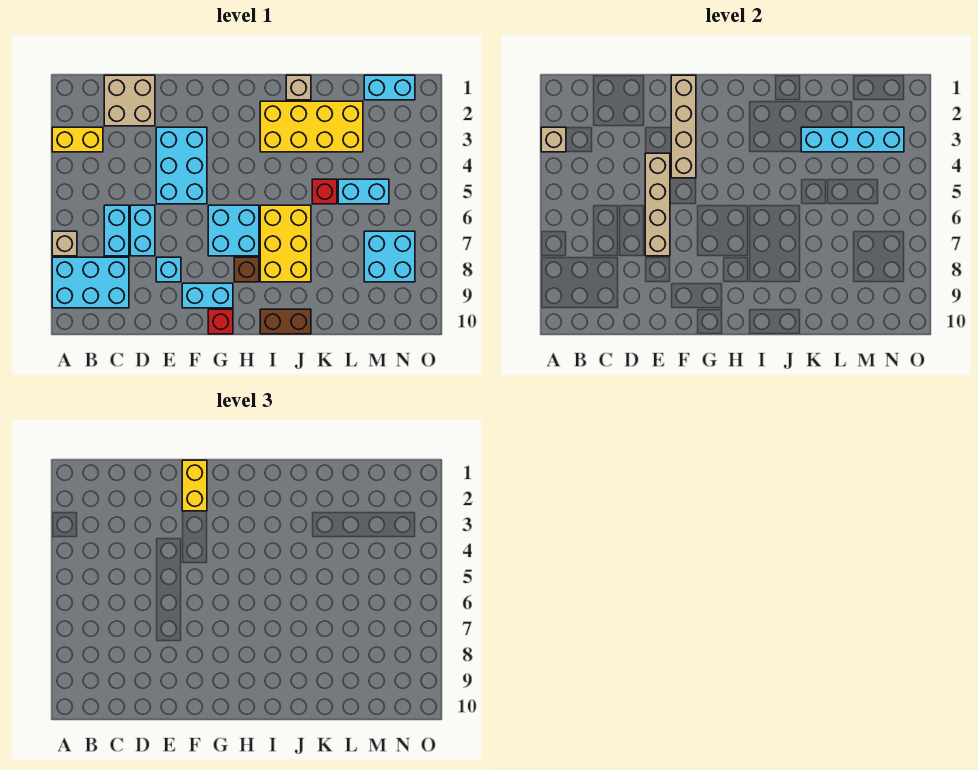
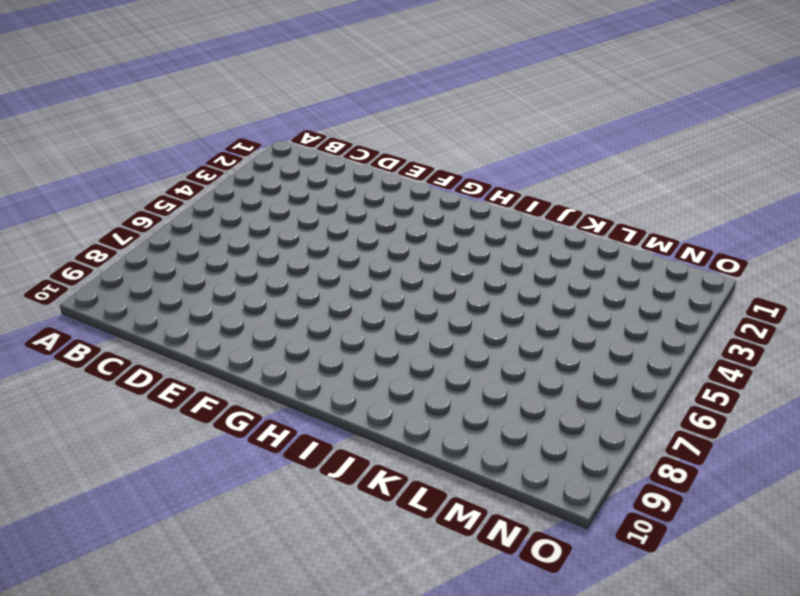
none -> yellow 1x2 brick [52,127,103,152]
none -> tan 1x1 brick [52,231,77,256]
none -> cyan 2x3 brick [52,257,129,308]

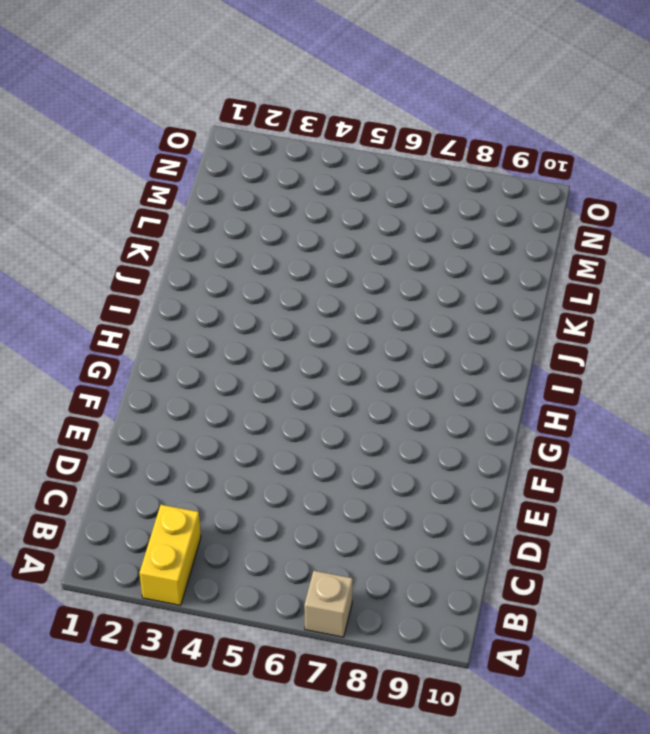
none -> cyan 2x3 brick [52,257,129,308]
none -> tan 2x2 brick [104,75,155,126]
none -> cyan 1x2 brick [104,205,129,256]

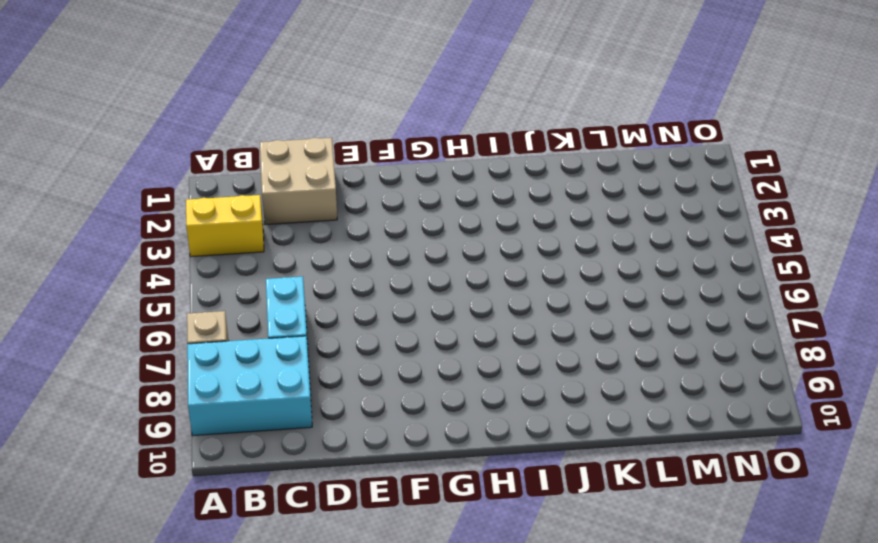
none -> cyan 1x2 brick [130,205,155,256]
none -> cyan 2x3 brick [156,127,207,204]
none -> cyan 1x1 brick [156,257,181,282]

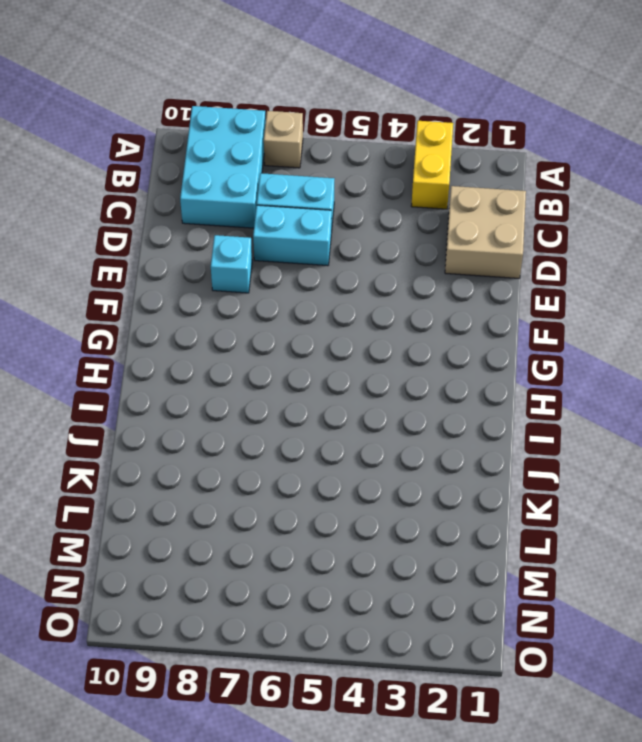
none -> cyan 2x3 brick [156,127,207,204]
none -> cyan 1x2 brick [182,283,233,308]
none -> cyan 2x2 brick [208,205,259,256]

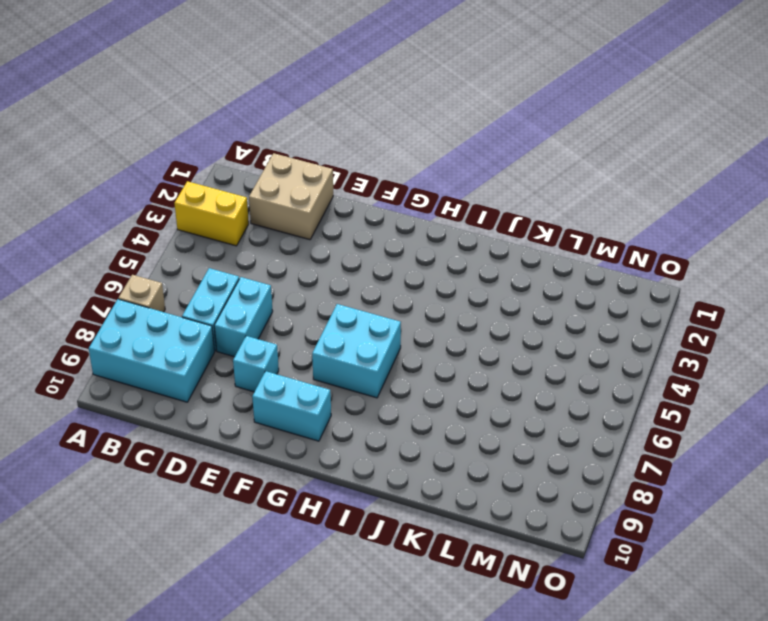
none -> cyan 2x3 brick [156,127,207,204]
none -> red 1x1 brick [208,309,233,334]
none -> brown 1x1 brick [234,257,259,282]

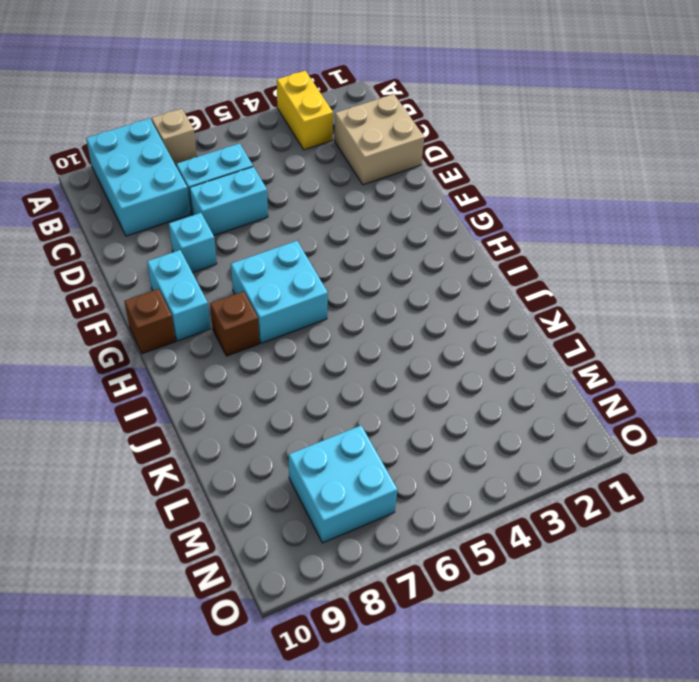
brown 1x1 brick [125,289,176,354] -> red 1x1 brick [208,309,233,334]
none -> cyan 2x3 brick [156,127,207,204]
none -> yellow 2x4 brick [260,101,363,152]
none -> yellow 2x3 brick [260,205,311,282]

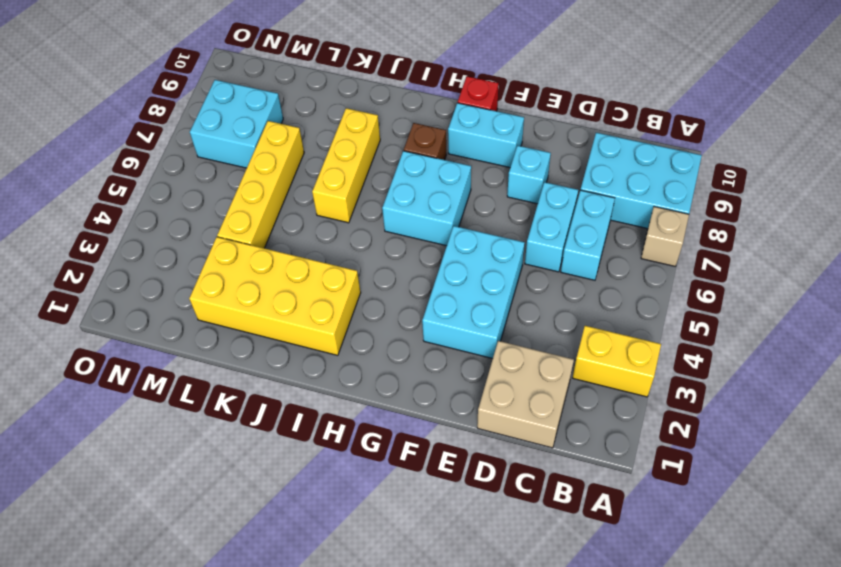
yellow 1x3 brick [312,108,380,223] -> yellow 2x3 brick [260,205,311,282]
yellow 1x4 brick [217,121,304,248] -> cyan 1x2 brick [338,179,389,204]
none -> brown 1x2 brick [260,309,311,334]
none -> tan 1x1 brick [286,75,311,100]
none -> red 1x1 brick [312,179,337,204]

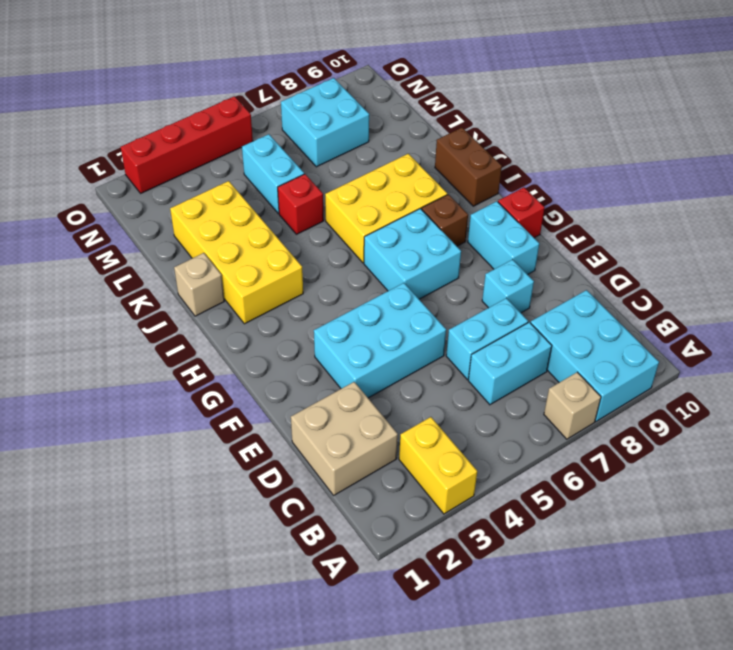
red 1x4 brick [121,96,253,193] -> none
none -> cyan 1x2 brick [364,75,415,100]
none -> tan 1x1 brick [541,127,566,152]
none -> tan 1x4 brick [645,153,670,256]

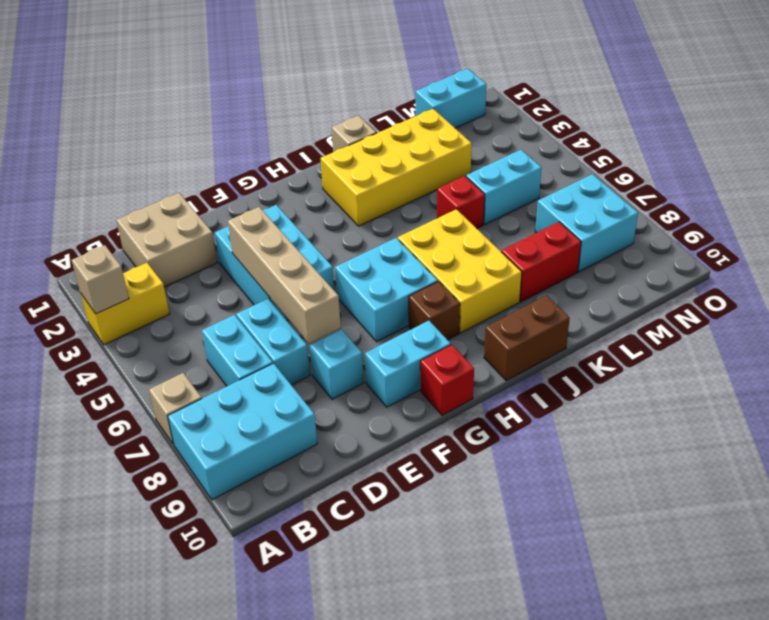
red 1x2 brick [501,222,581,302] -> none
none -> tan 1x4 brick [671,75,696,178]
none -> cyan 1x4 brick [801,127,904,152]
none -> yellow 1x2 brick [182,460,207,511]

